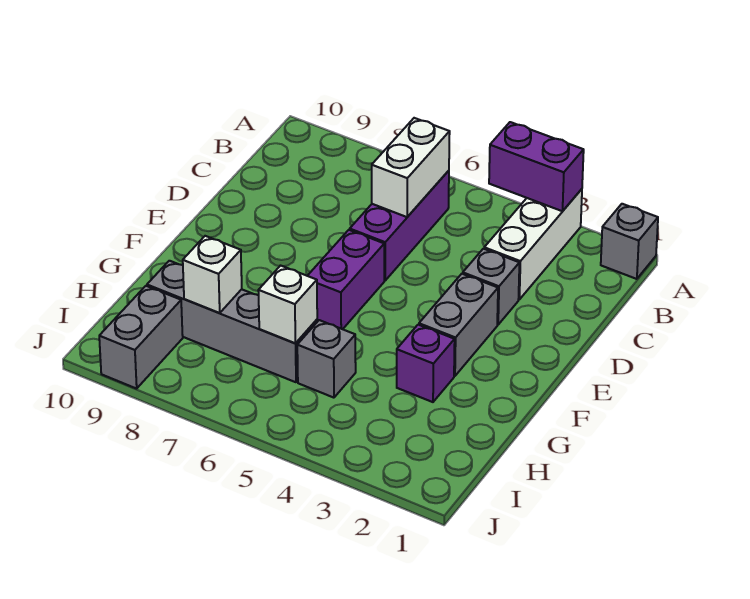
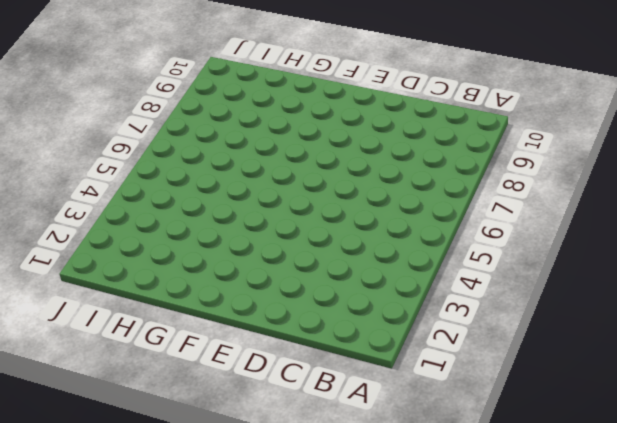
none -> grey 1x1 brick [601,204,658,279]
none -> white 1x3 brick [484,189,582,299]
none -> purple 1x3 brick [350,171,449,281]

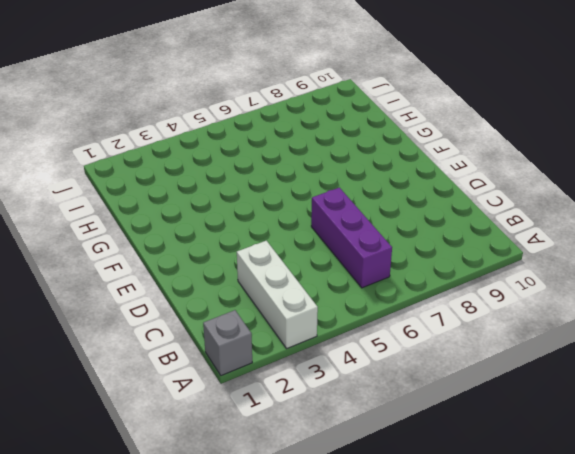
none -> grey 1x1 brick [463,249,519,325]
none -> grey 1x2 brick [419,274,498,376]
none -> purple 1x2 brick [308,230,384,329]

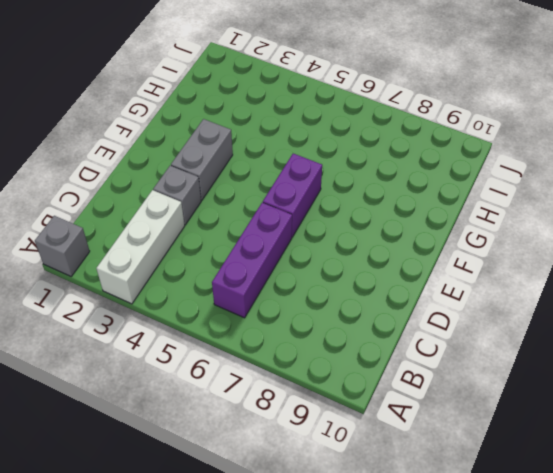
none -> purple 1x1 brick [397,325,455,402]
none -> grey 1x1 brick [297,320,356,398]
none -> grey 1x4 brick [147,261,317,382]

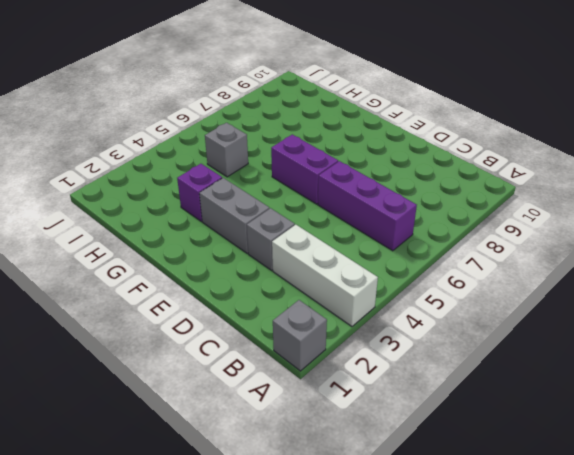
none -> grey 1x4 brick [147,261,317,382]
none -> grey 1x2 brick [99,286,183,389]
none -> purple 1x2 brick [489,122,584,211]

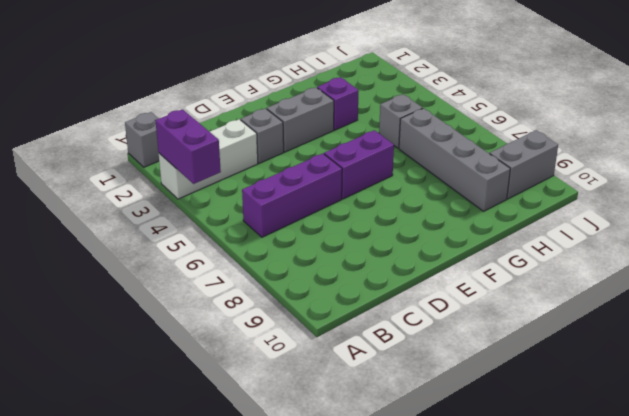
none -> white 1x2 brick [372,118,450,217]
none -> white 1x1 brick [258,266,317,343]
none -> white 1x1 brick [183,236,242,313]

